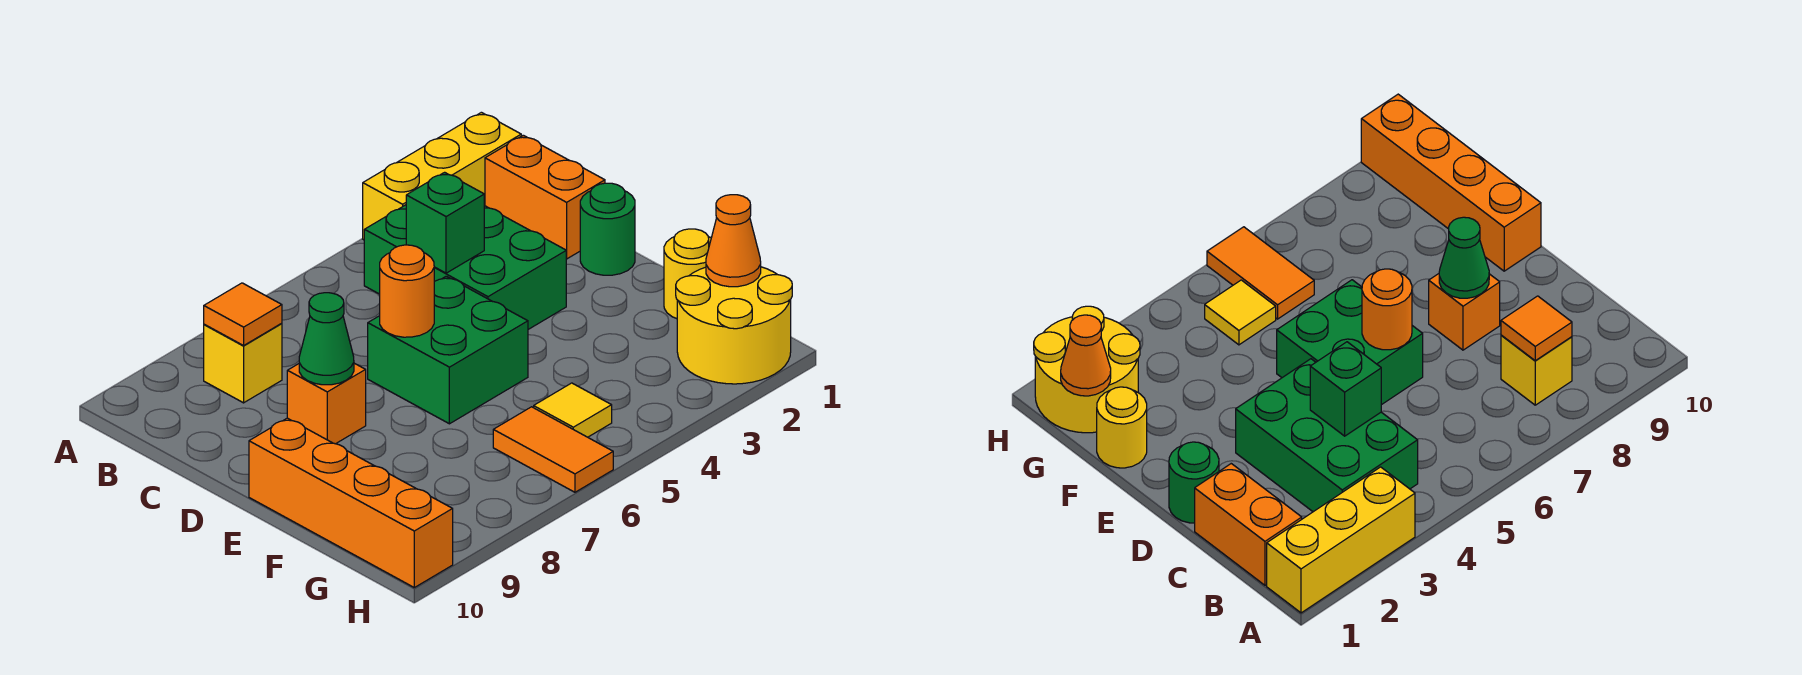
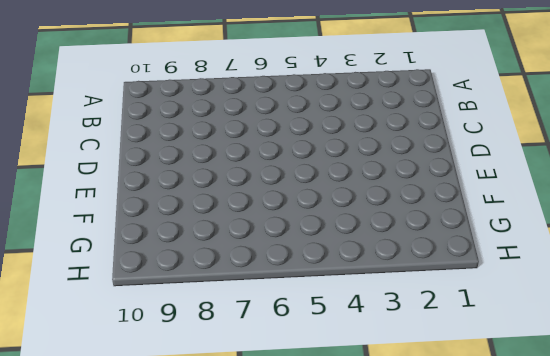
none -> yellow 1x3 brick [363,112,521,240]
none -> orange 1x2 brick [485,135,605,259]
none -> green 2x3 brick [364,205,566,329]

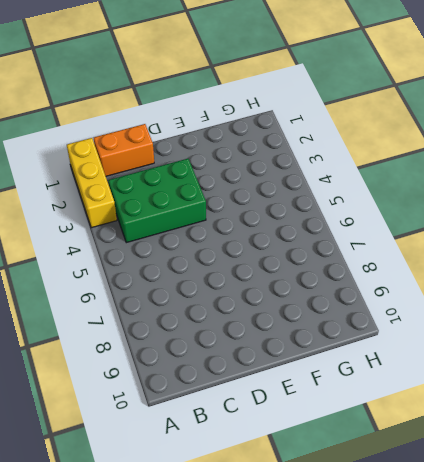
none -> yellow 1x1 brick [204,323,282,403]
none -> green 1x1 round brick [580,183,635,275]
none -> green 2x2 brick [368,276,528,424]

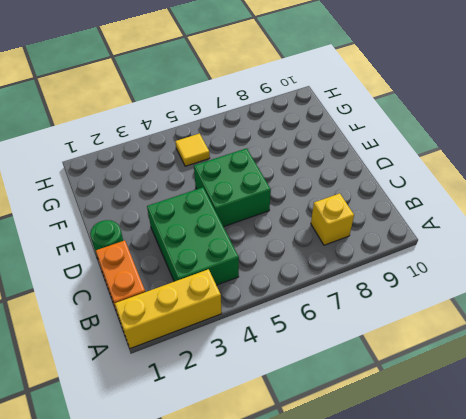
none -> orange 1x1 brick [287,363,366,444]
none -> orange 1x4 brick [249,418,453,587]
none -> yellow 1x1 round brick [664,229,711,319]

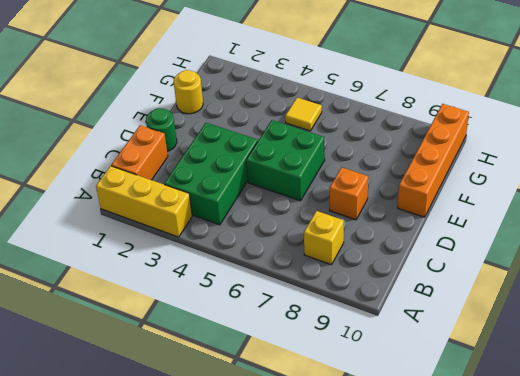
none -> yellow 2x2 round brick [676,267,792,384]
none -> orange 1x2 tile [493,407,613,492]
none -> orange 1x1 tile [204,283,282,346]

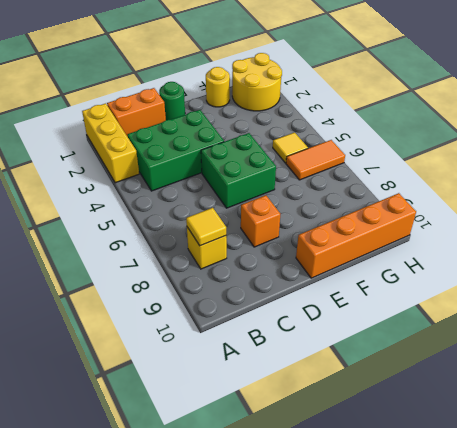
yellow 1x1 tile [186,208,226,246] -> orange 1x1 tile [204,283,282,346]
none -> green 1x1 brick [406,172,484,273]
none -> orange 1x1 round brick [380,245,434,337]
none -> green 1x1 cone [299,293,354,385]

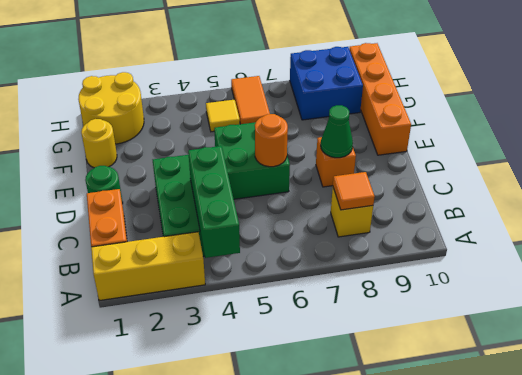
green 1x3 brick [188,146,240,258] -> green 1x1 brick [406,172,484,273]
blue 2x2 brick [290,47,363,120] -> none
none -> orange 1x1 cone [706,195,761,287]

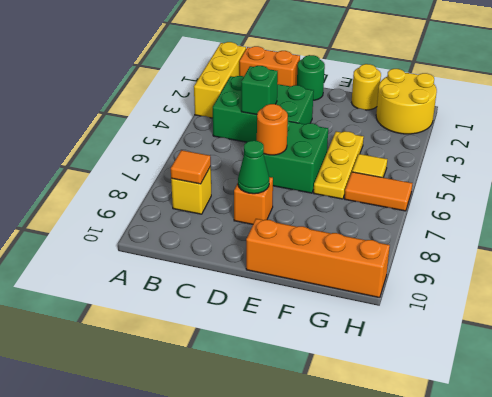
yellow 1x3 plate [314,131,364,199] -> none
none -> orange 1x1 cone [706,195,761,287]

